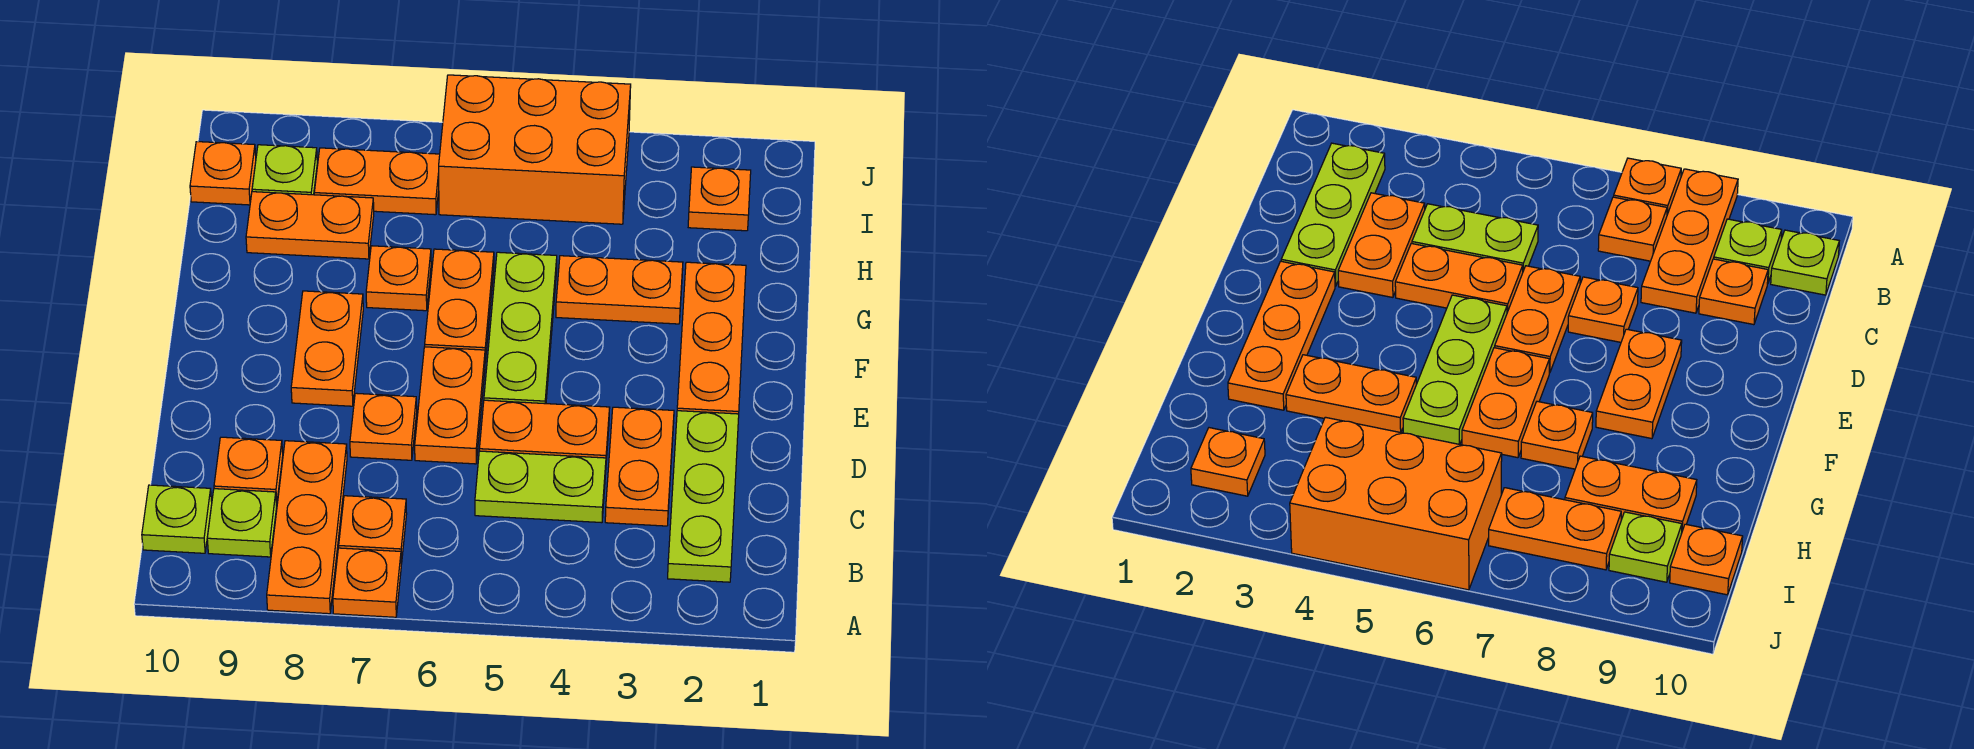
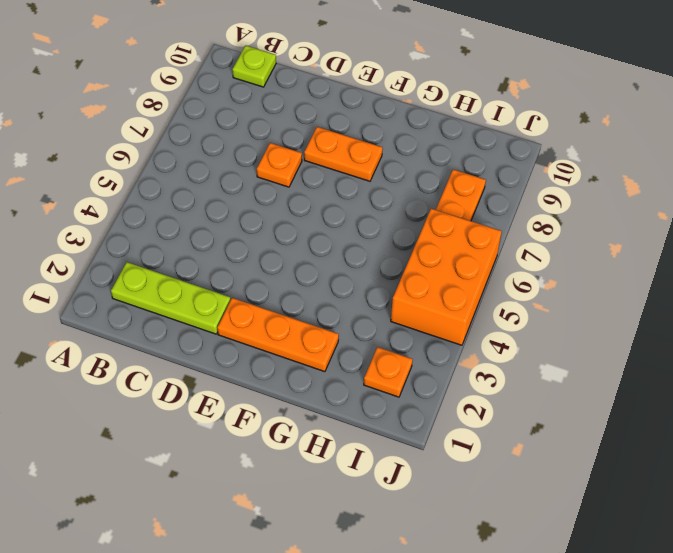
none -> orange 1x1 plate [333,548,401,617]
none -> orange 1x3 plate [267,441,347,614]
none -> orange 1x1 plate [339,496,407,564]

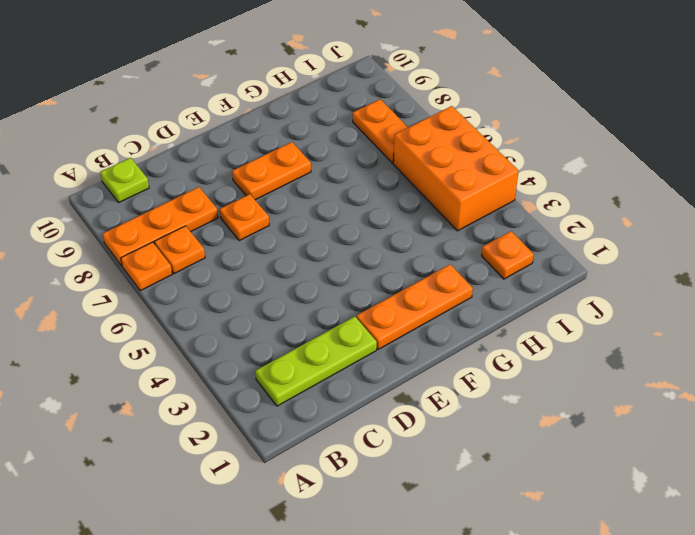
none -> lime 1x1 plate [207,489,277,557]
none -> orange 1x2 plate [605,407,674,526]
none -> lime 1x2 plate [475,451,606,523]

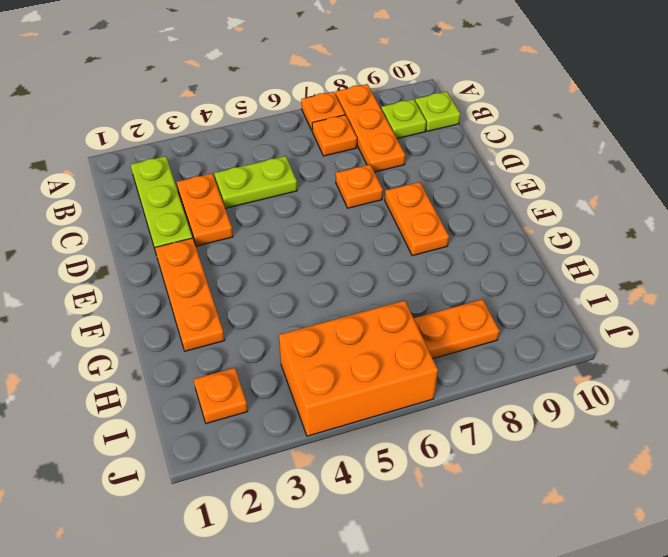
none -> orange 1x1 plate [214,437,283,505]
none -> orange 1x2 plate [479,400,610,460]
none -> orange 1x2 plate [415,347,485,464]

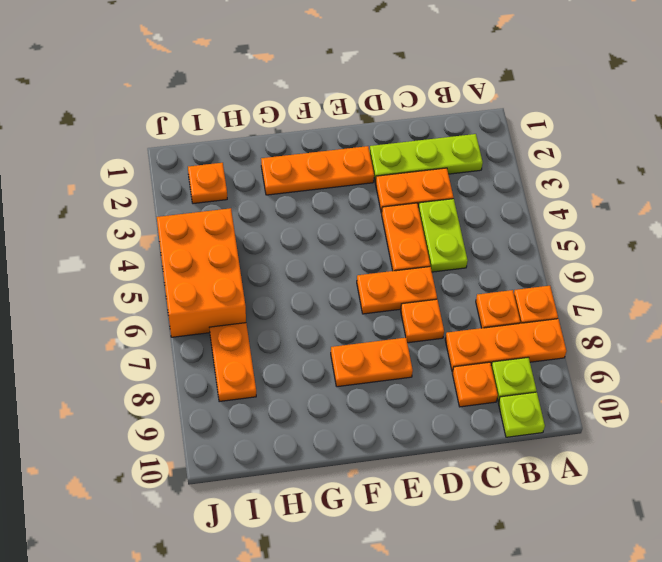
none -> lime 1x3 plate [484,252,557,404]
none -> orange 1x2 plate [425,249,494,362]
none -> orange 1x2 plate [556,256,683,324]

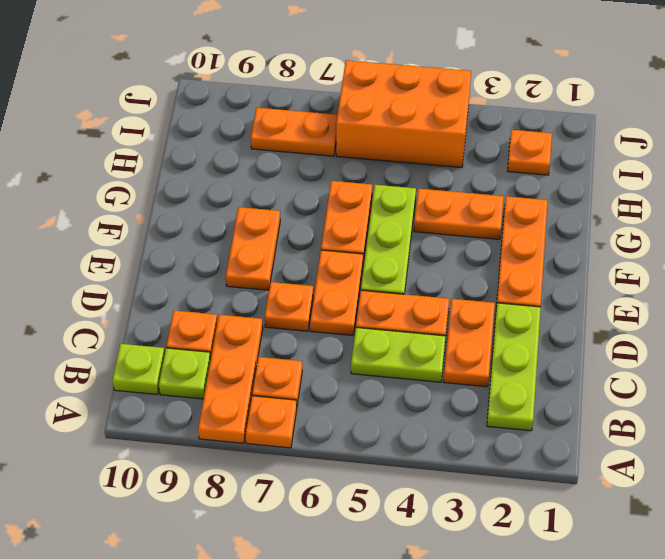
none -> orange 1x1 plate [366,246,431,311]
none -> orange 1x2 plate [246,192,374,259]
none -> lime 1x1 plate [252,145,317,195]

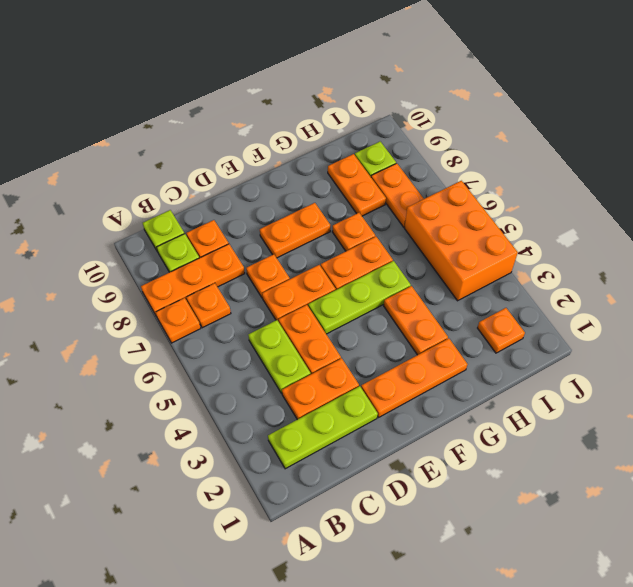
none -> orange 1x1 plate [190,142,256,205]

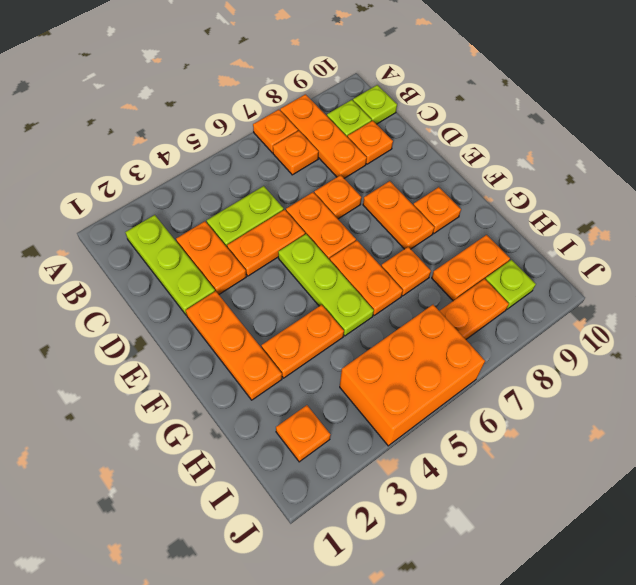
orange 1x1 plate [413,187,461,233] -> orange 1x1 plate moved to [190,142,256,205]

